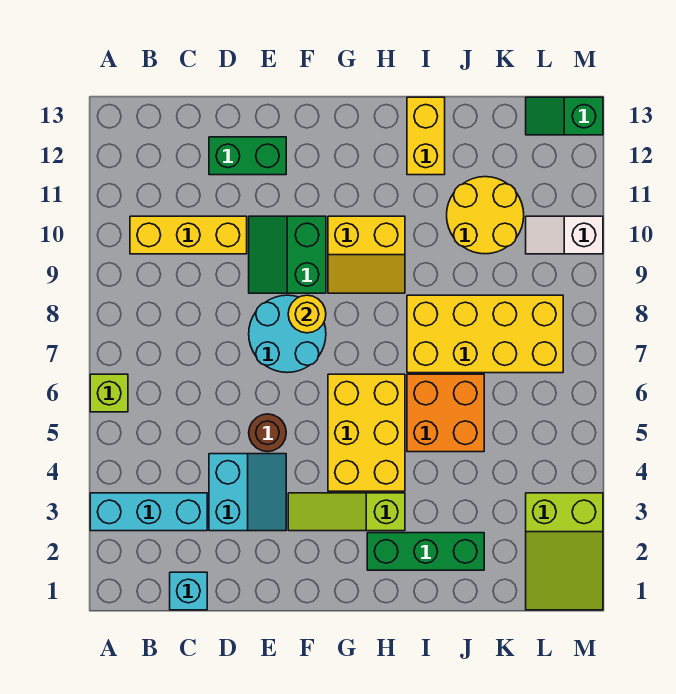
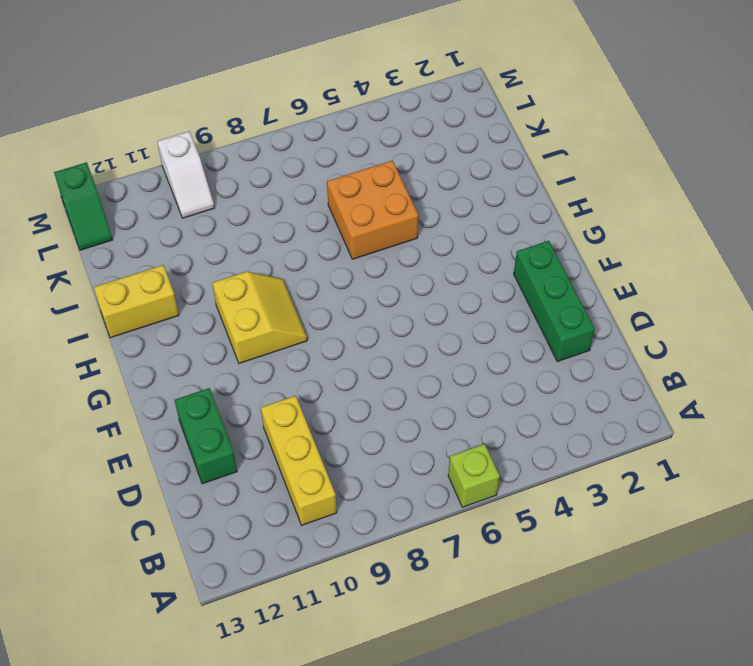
green 1x3 brick [514,241,595,362] -> green 1x3 brick moved to [367,533,484,570]
none -> cyan 1x3 brick [90,493,207,531]
none -> cyan 1x1 brick [170,572,207,610]
none -> cyan 2x2 slope [209,454,286,531]

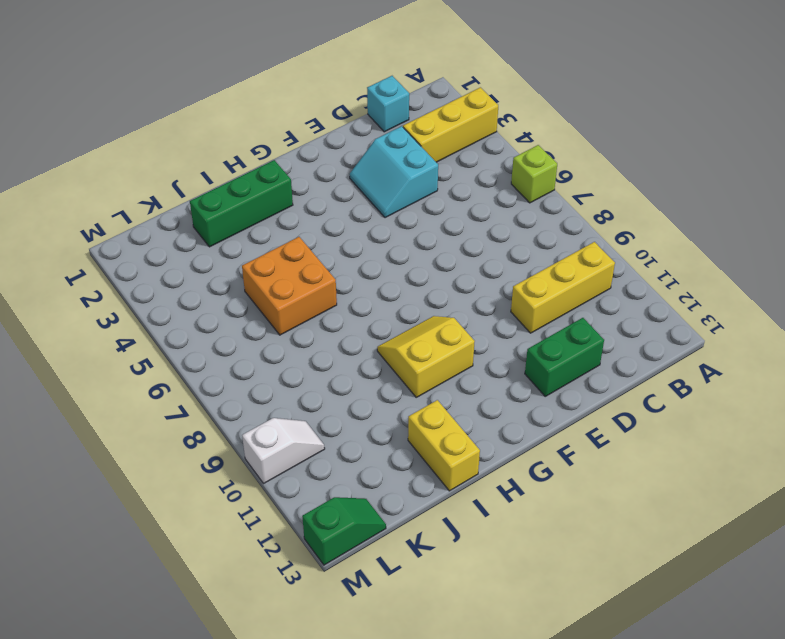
yellow 1x3 brick [403,87,498,162] -> cyan 1x3 brick [90,493,207,531]
none -> brown 1x1 round brick [249,414,286,452]
none -> cyan 2x2 round brick [249,295,326,373]
none -> green 2x2 slope [249,216,326,293]

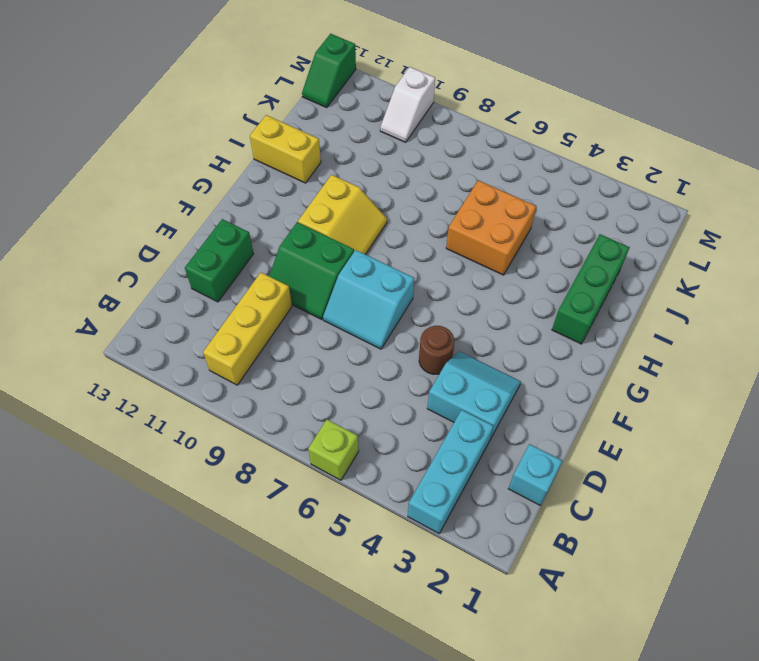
cyan 2x2 slope [323,250,414,349] -> cyan 2x2 round brick [249,295,326,373]
none -> lime 1x3 slope [288,493,405,531]
none -> yellow 2x3 brick [328,374,405,491]
none -> yellow 2x4 brick [407,295,563,373]

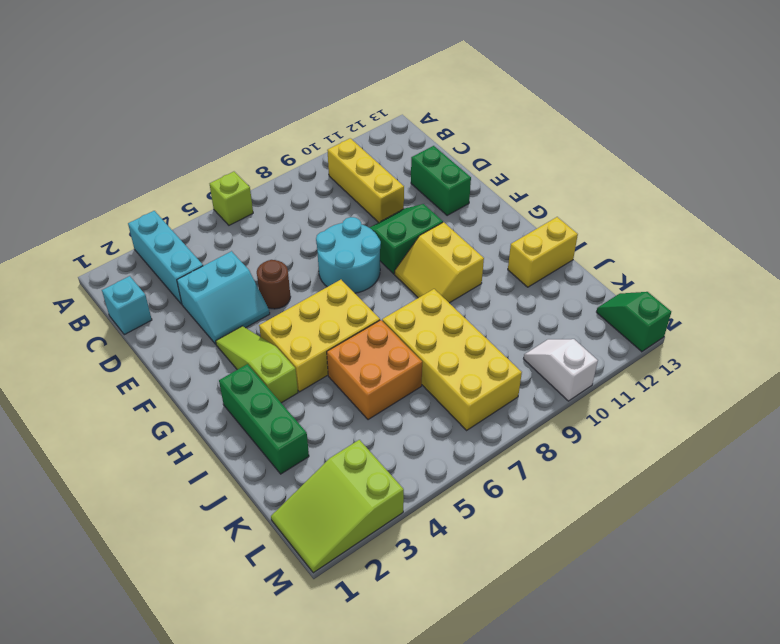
none -> yellow 2x2 round brick [447,177,524,254]
none -> yellow 1x1 round brick [288,295,326,333]

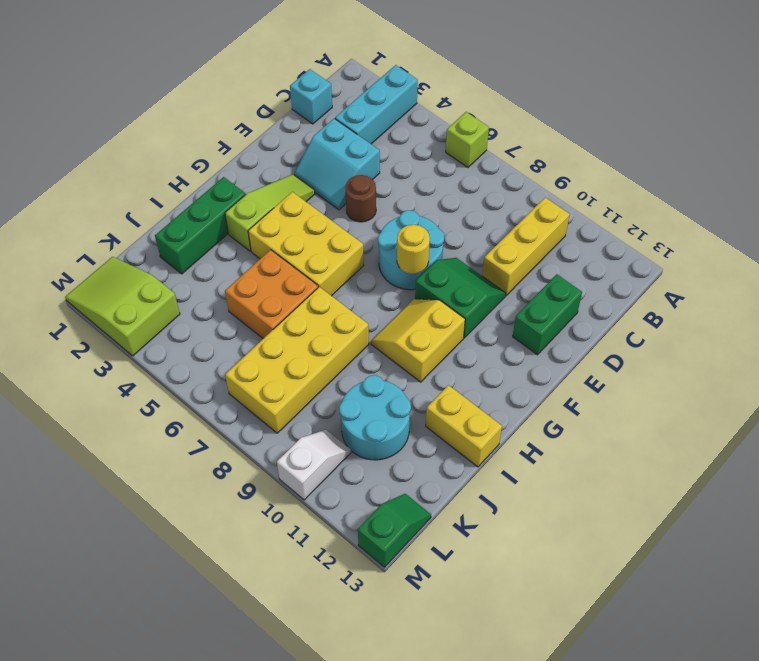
cyan 2x2 round brick [339,375,411,460] -> yellow 2x2 round brick [447,177,524,254]

